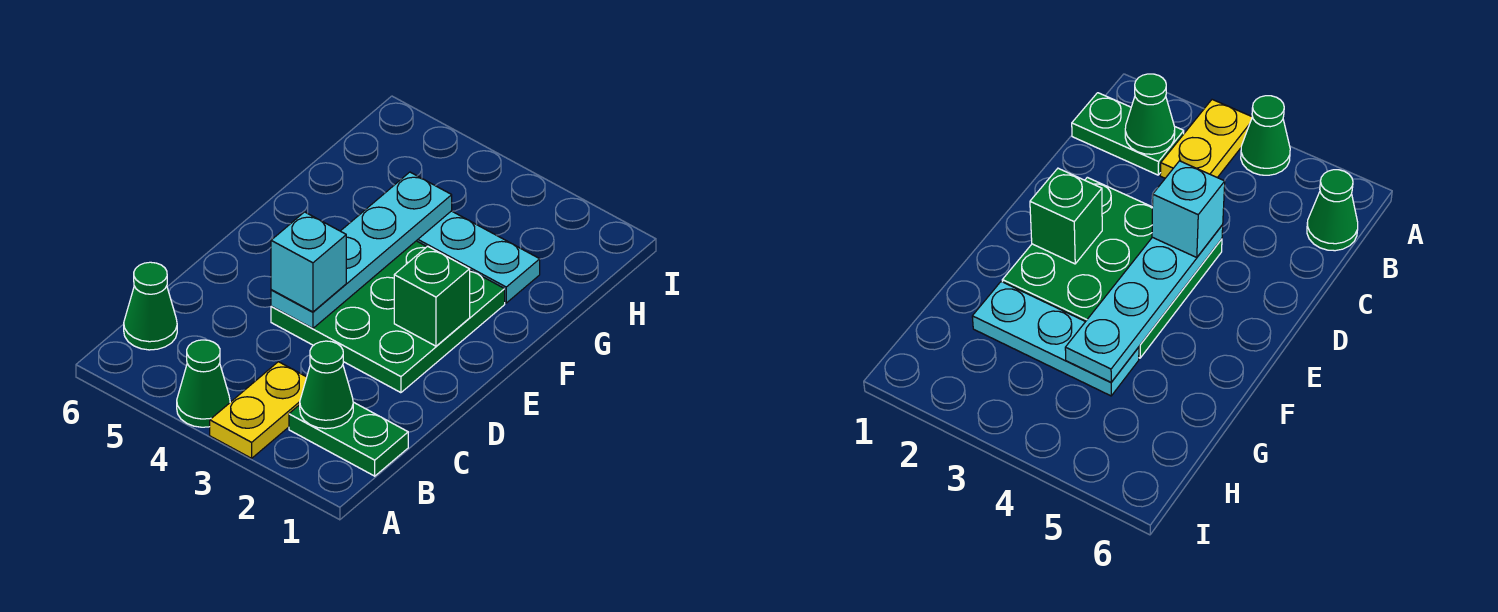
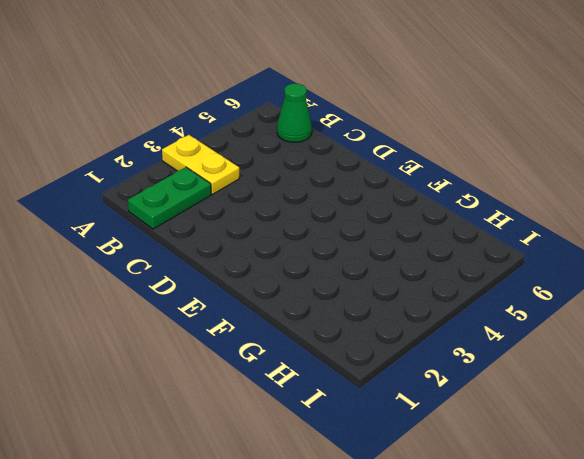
none -> green 1x1 cone [177,340,230,427]
none -> green 3x3 plate [271,241,505,393]

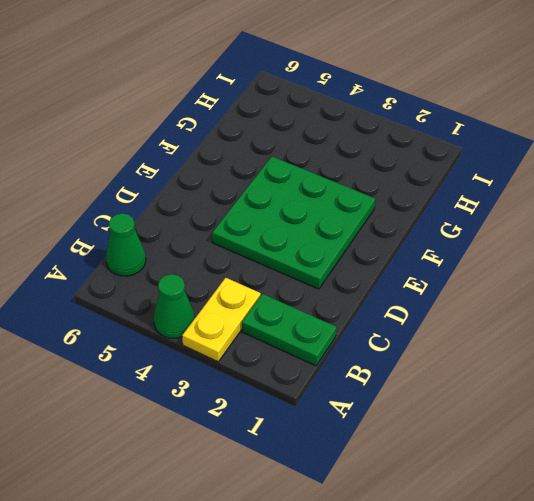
none -> cyan 1x3 plate [417,211,540,303]
none -> green 1x1 cone [300,341,353,429]

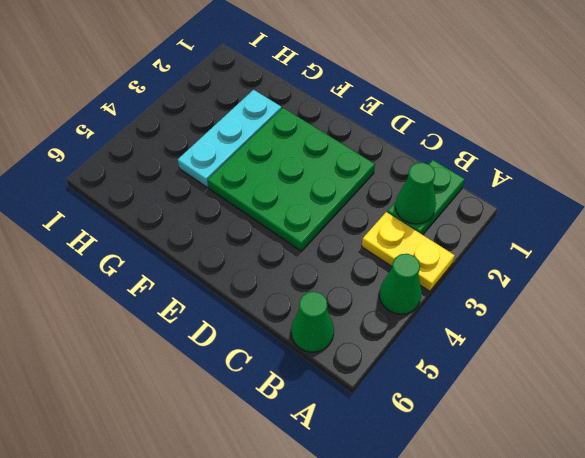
none -> cyan 1x4 plate [271,172,452,328]
none -> green 1x1 brick [394,246,470,346]

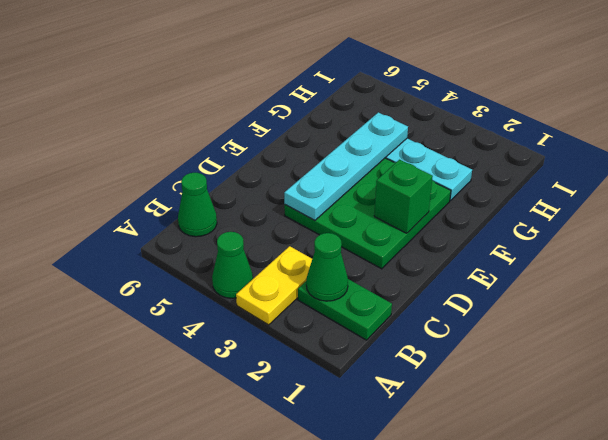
none -> cyan 1x1 brick [271,212,346,312]

